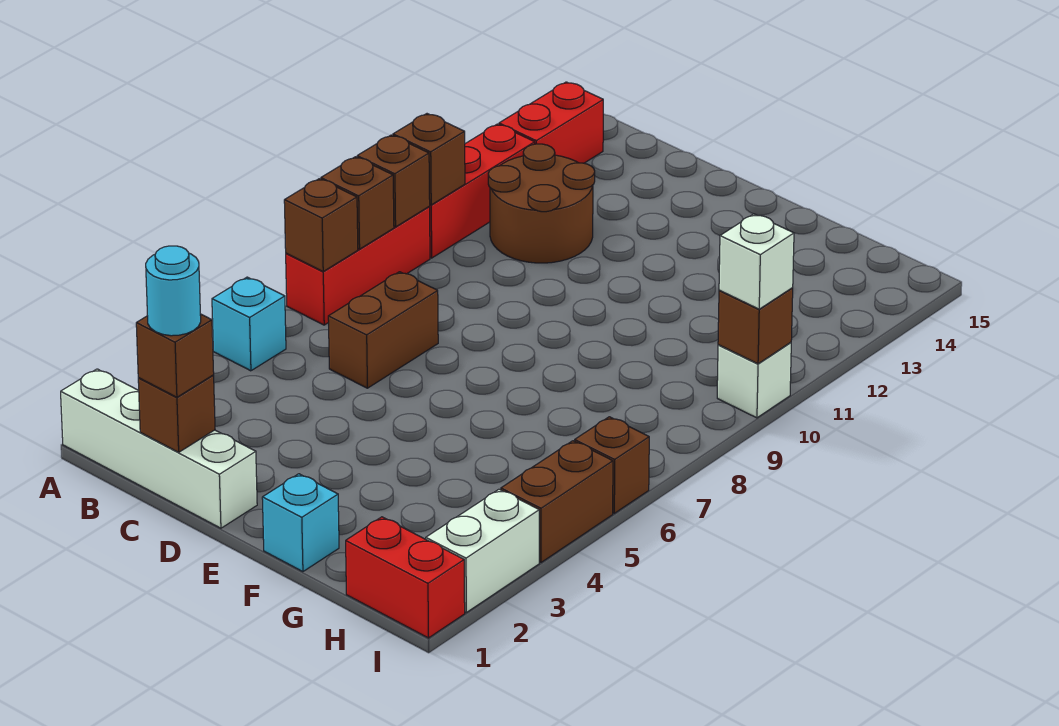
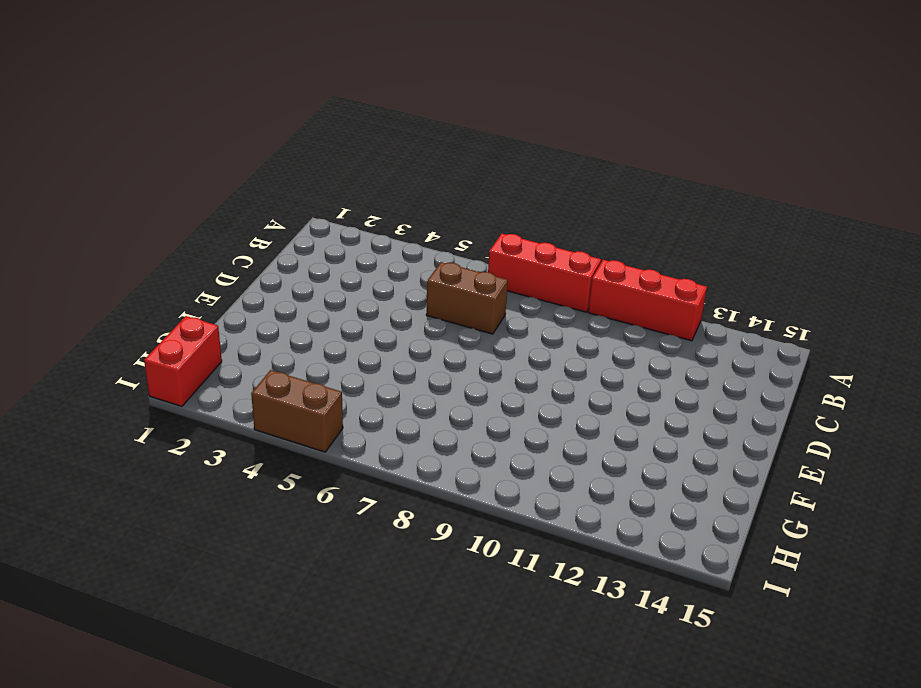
none -> white 1x4 brick [61,369,257,528]
none -> cyan 1x1 brick [212,277,286,371]
none -> red 1x2 brick [499,82,603,163]

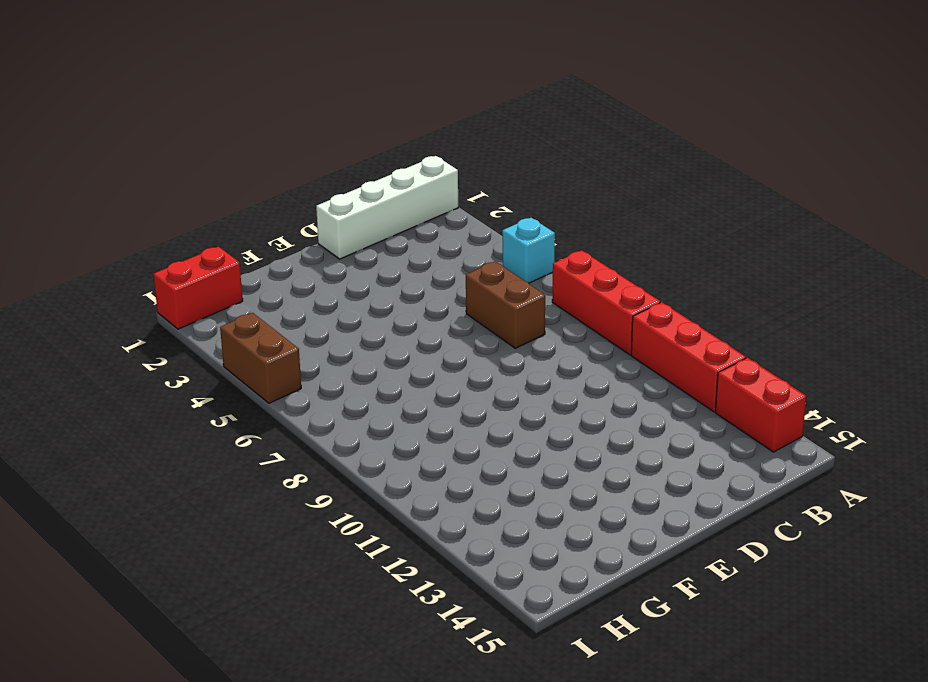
none -> brown 2x2 round brick [488,144,595,263]
none -> cyan 1x1 brick [262,474,339,572]
none -> white 1x2 brick [426,489,539,612]

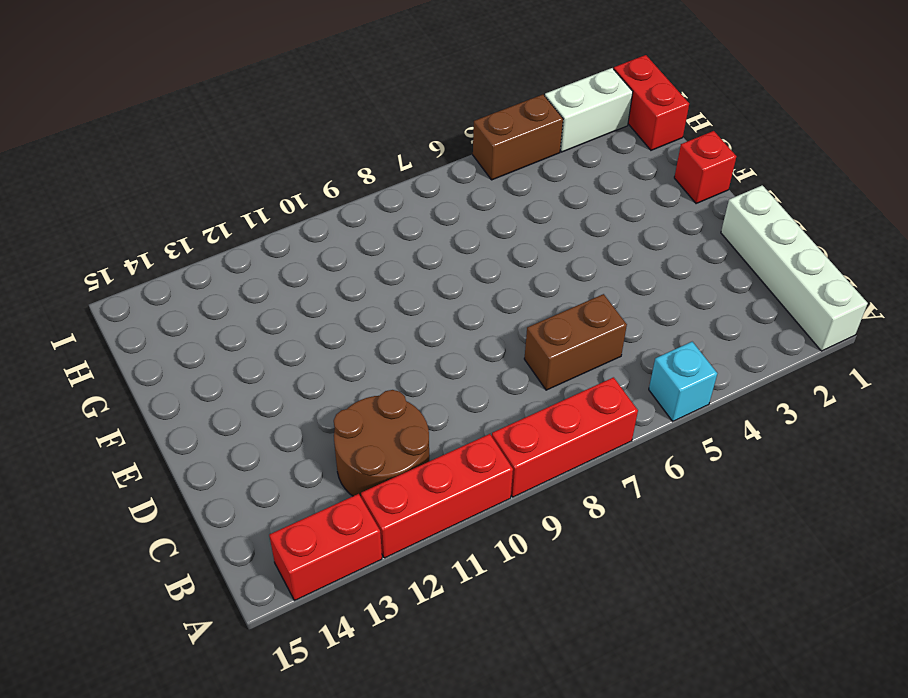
red 1x1 brick [674,131,736,204] -> cyan 1x1 brick [262,474,339,572]
none -> brown 1x1 brick [575,417,649,513]
none -> white 1x1 brick [717,342,791,418]
none -> brown 1x1 brick [284,179,358,271]

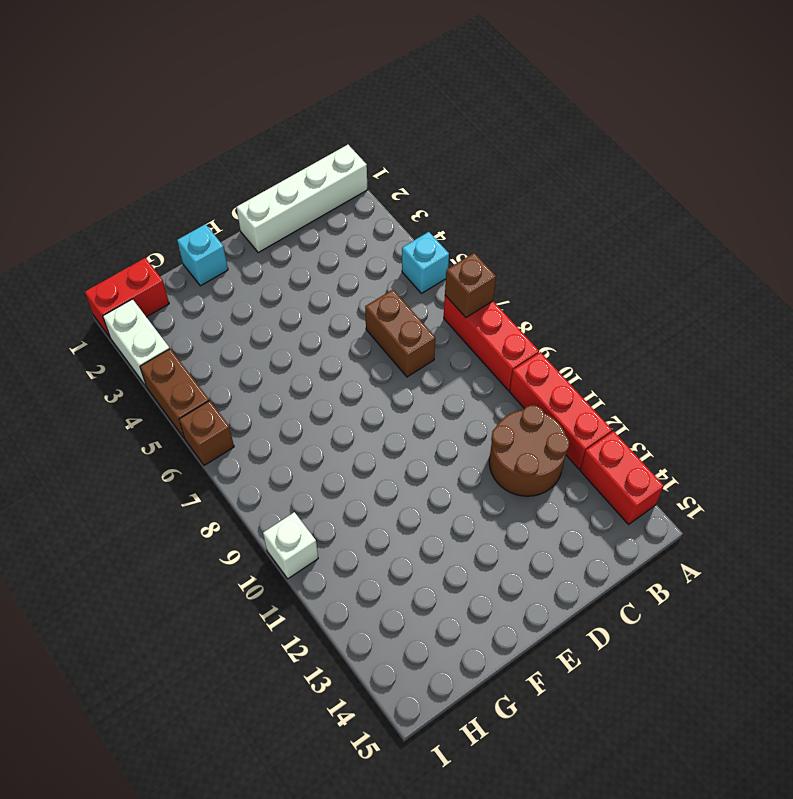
none -> brown 1x1 brick [321,157,394,249]
none -> brown 1x1 brick [357,135,430,227]
none -> brown 1x1 brick [393,114,465,205]

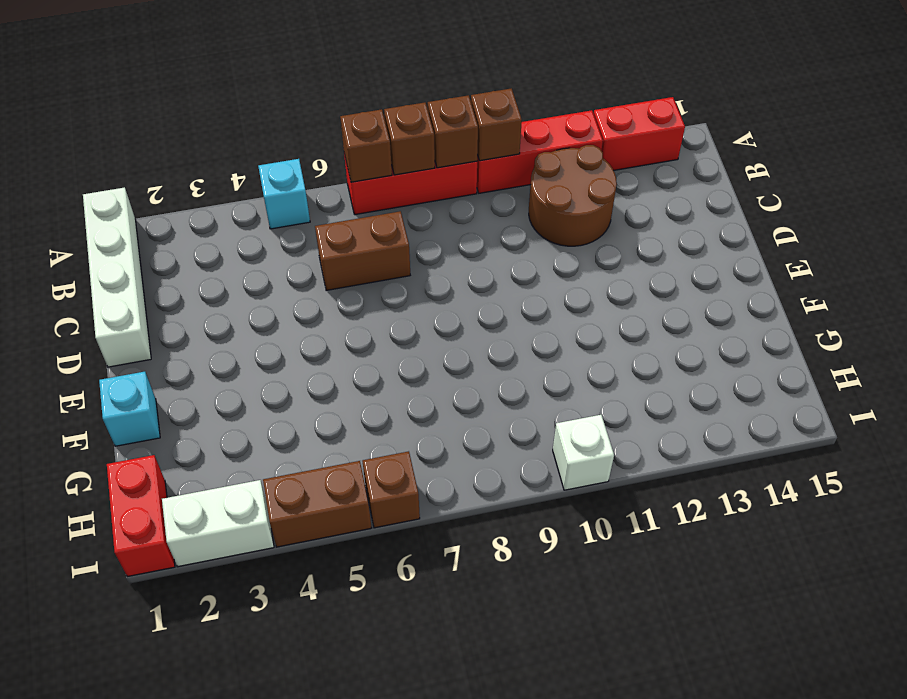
none -> brown 1x1 brick [138,375,215,452]
none -> brown 1x1 brick [718,288,793,364]
none -> brown 1x1 brick [136,314,214,397]

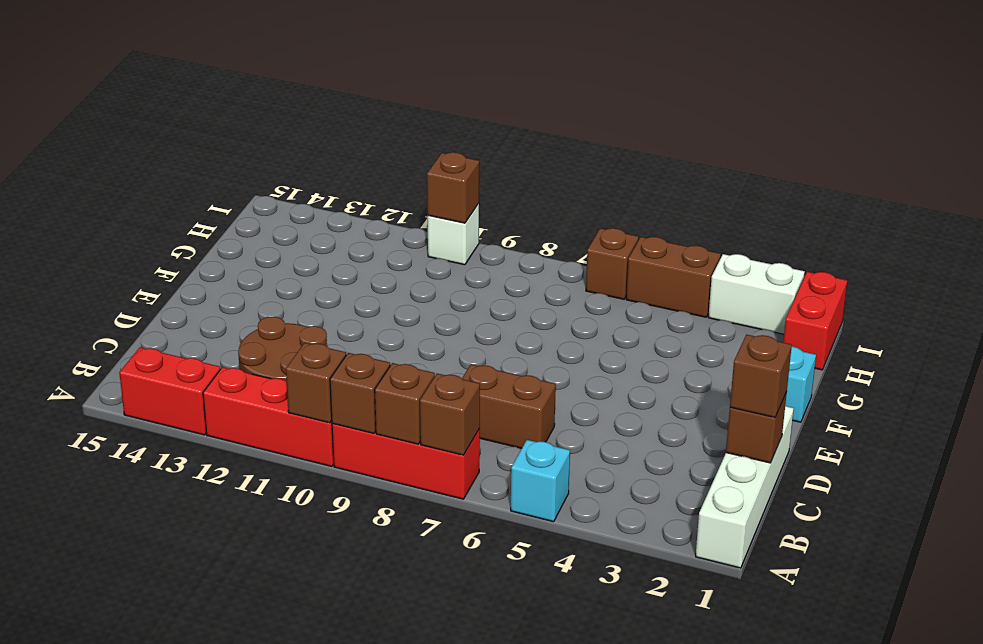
none -> white 1x1 brick [719,214,794,309]
none -> cyan 1x1 round brick [146,246,201,336]

